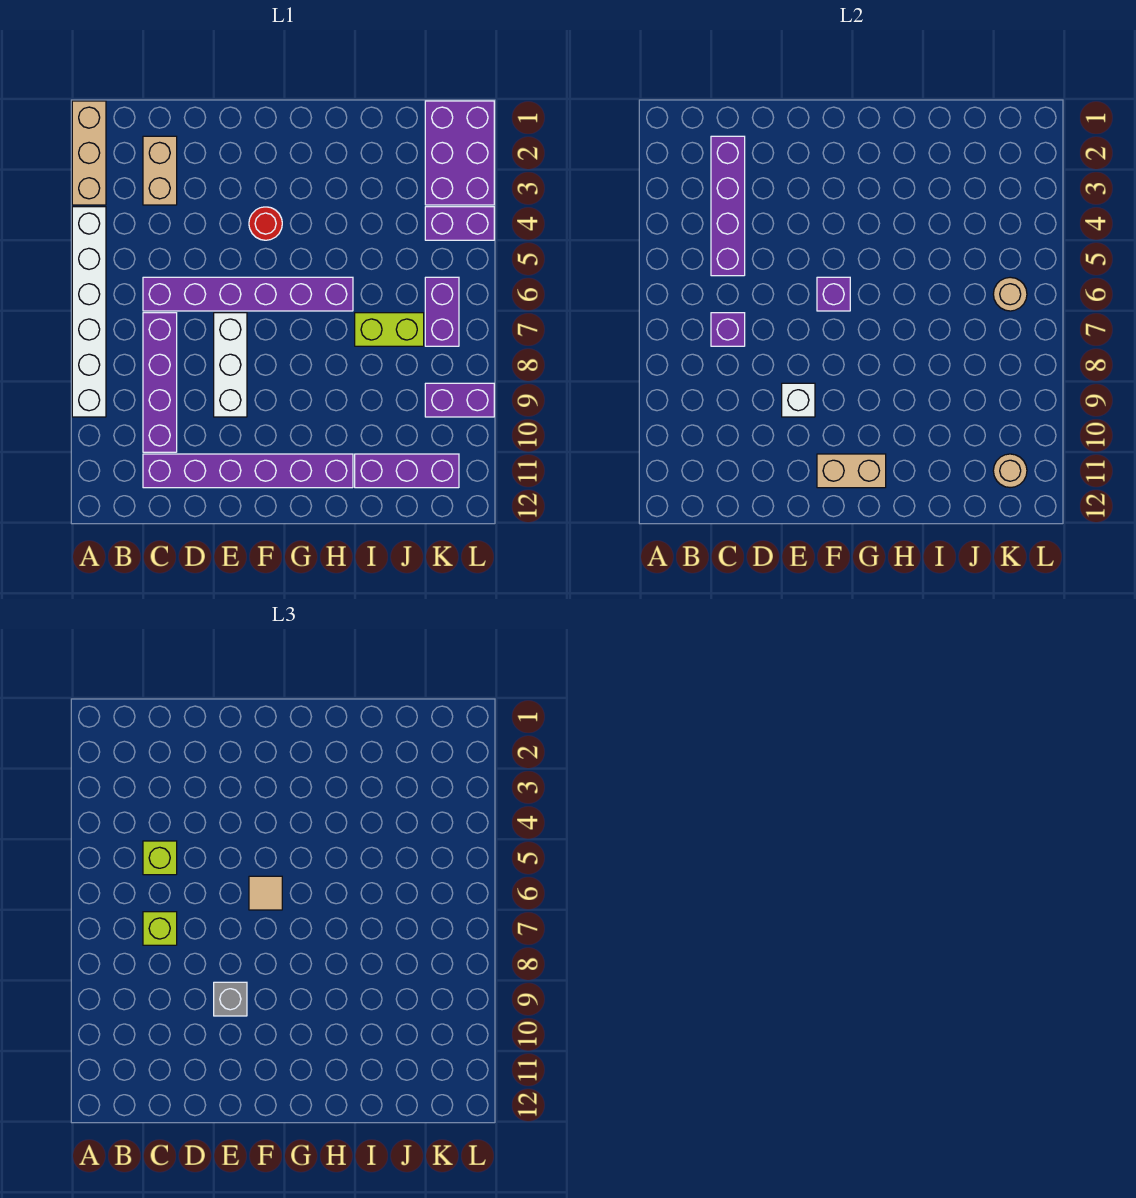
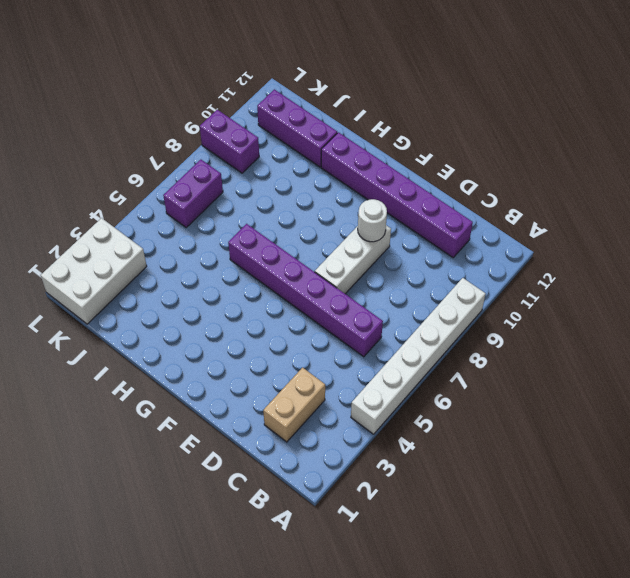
white 1x1 round brick [358,199,387,242] -> white 1x1 brick [782,383,815,417]
white 2x3 brick [41,218,147,324] -> purple 2x3 brick [425,101,494,205]
none -> tan 1x3 brick [72,101,106,205]
none -> purple 1x4 brick [143,313,177,452]
none -> red 1x1 round brick [249,207,282,240]

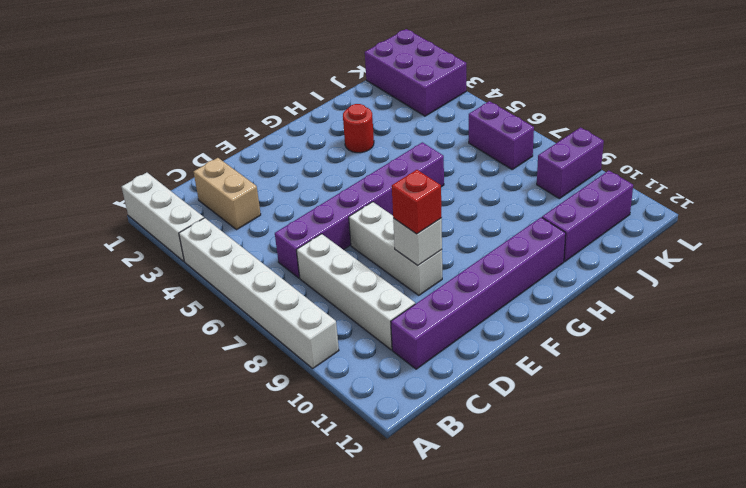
white 1x3 brick [122,173,204,261] -> tan 1x3 brick [72,101,106,205]
white 1x4 brick [297,234,415,350] -> purple 1x4 brick [143,313,177,452]
red 1x1 brick [392,170,442,234] -> grey 1x1 brick [214,982,247,1016]
red 1x1 round brick [343,104,374,153] -> red 1x1 round brick moved to [249,207,282,240]
none -> lime 1x2 brick [355,313,424,346]
none -> purple 1x2 brick [425,207,494,240]
none -> purple 1x4 brick [711,136,745,276]

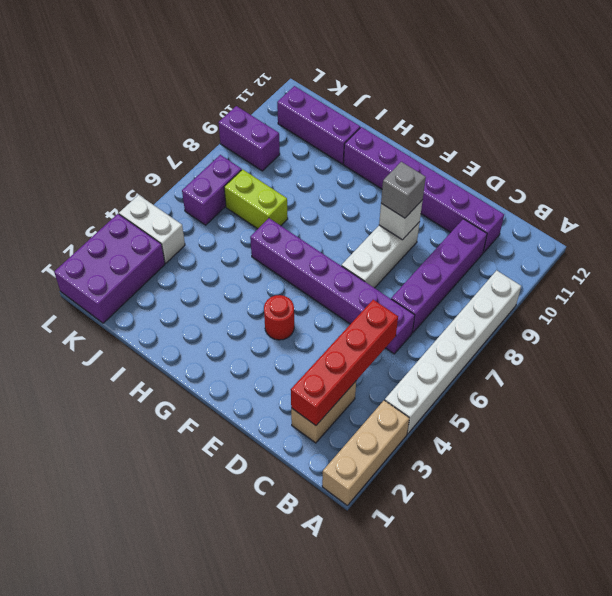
red 1x4 brick [291,300,398,425] -> purple 1x4 brick [711,136,745,276]
white 1x2 brick [119,195,185,263] -> purple 1x2 brick [425,207,494,240]
none -> purple 1x1 brick [711,313,745,346]
none -> purple 1x1 brick [817,277,850,311]
none -> tan 1x2 brick [817,454,886,488]

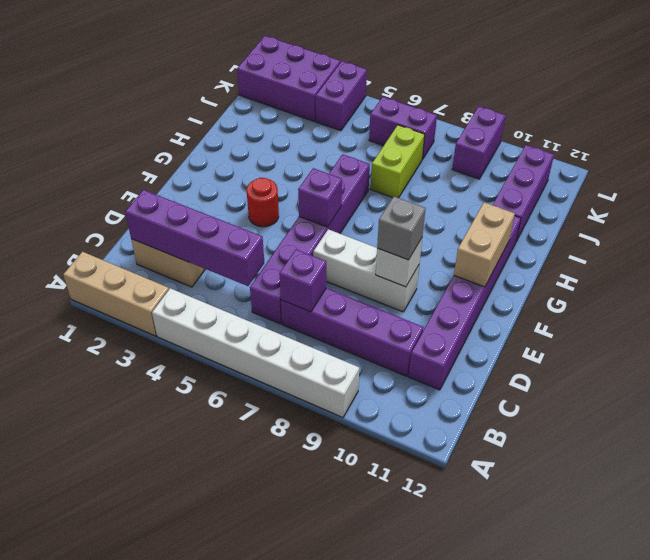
none -> tan 1x1 round brick [993,277,1027,311]
none -> tan 1x1 round brick [993,454,1027,488]
none -> lime 1x1 brick [143,841,177,875]

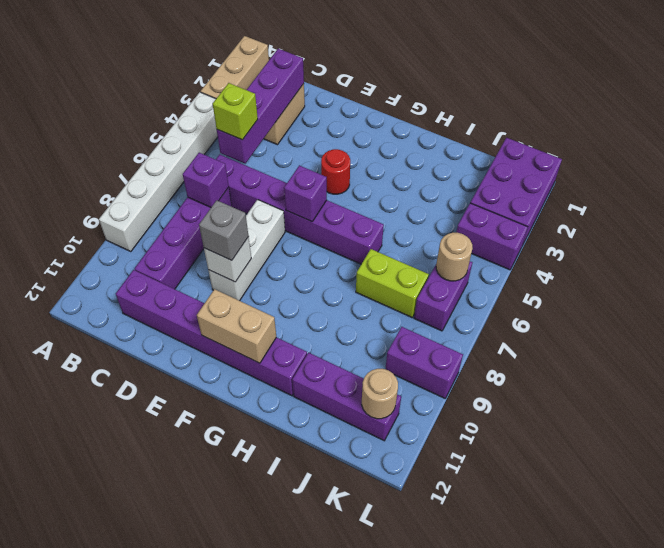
none -> lime 1x1 brick [143,912,177,945]
none -> tan 1x1 tile [249,876,282,910]

